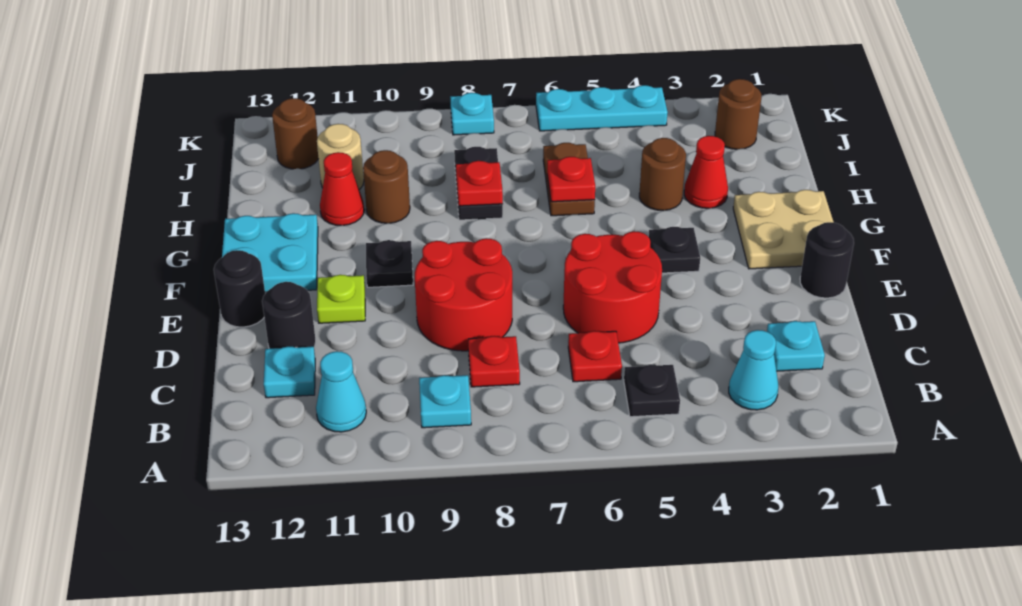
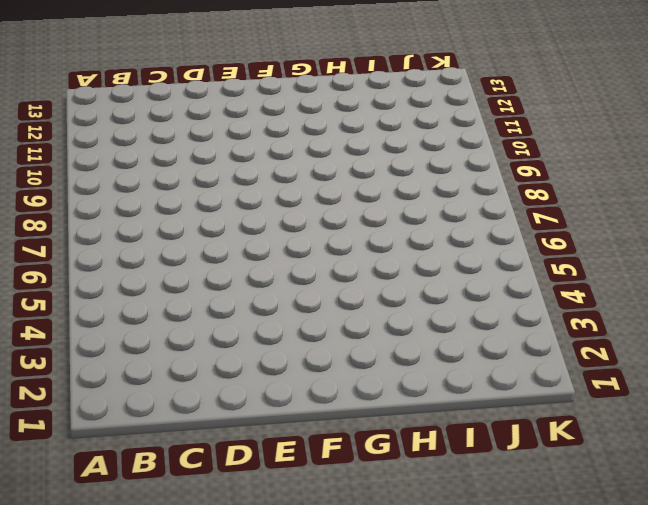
none -> cyan 1x1 cone [729,330,778,410]
none -> black 1x1 plate [624,365,680,417]
none -> cyan 1x1 plate [419,375,471,428]
none -> cyan 1x1 cone [316,351,366,432]

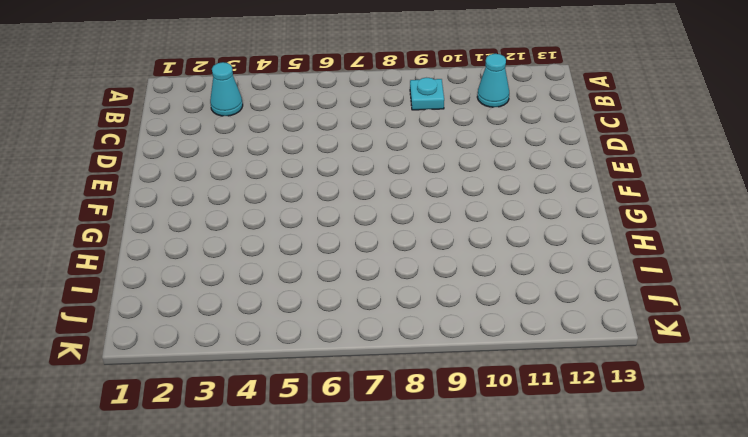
none -> black 1x1 plate [624,365,680,417]
none -> cyan 1x1 plate [767,321,825,371]
none -> red 1x1 plate [568,331,622,382]
none -> red 1x1 plate [468,336,520,387]

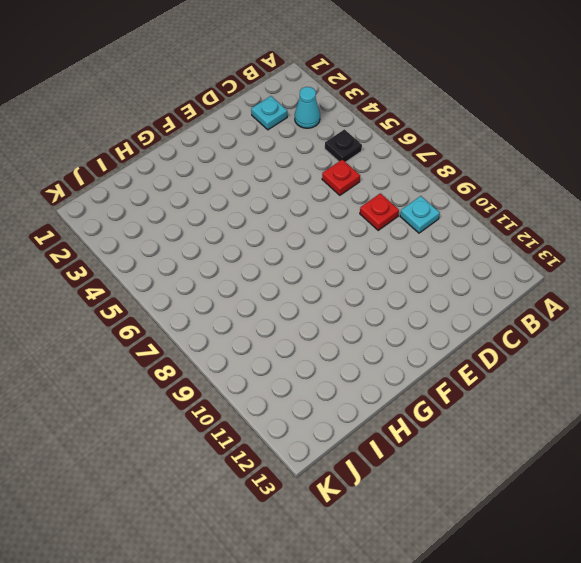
none -> cyan 1x1 cone [316,351,366,432]
none -> cyan 1x1 plate [264,346,315,398]
none -> red 2x2 round brick [563,231,662,343]
none -> red 2x2 round brick [415,238,512,351]

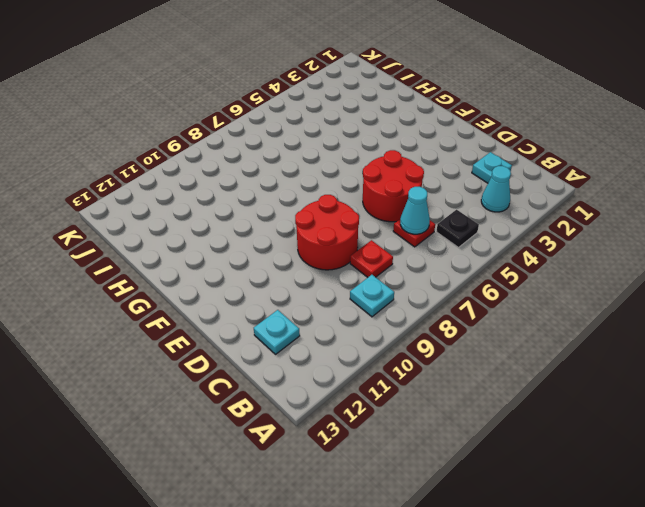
cyan 1x1 cone [400,187,430,234] -> cyan 1x1 cone moved to [316,351,366,432]
none -> black 1x1 round brick [262,282,316,349]
none -> black 1x1 round brick [800,222,854,298]
none -> lime 1x1 plate [317,275,365,323]
none -> black 1x1 round brick [214,250,265,327]

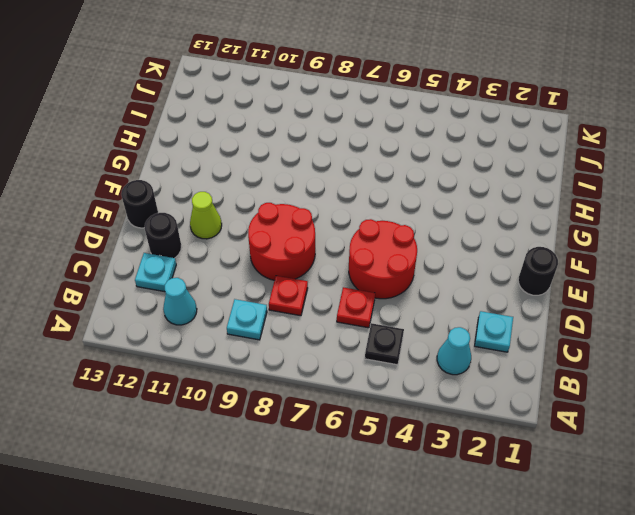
lime 1x1 cone [190,192,222,239] -> lime 1x1 plate [317,275,365,323]
none -> tan 2x2 plate [733,190,833,269]
none -> black 1x1 plate [649,227,700,273]
none -> black 1x1 plate [366,240,413,287]
none -> cyan 2x2 plate [222,213,318,292]

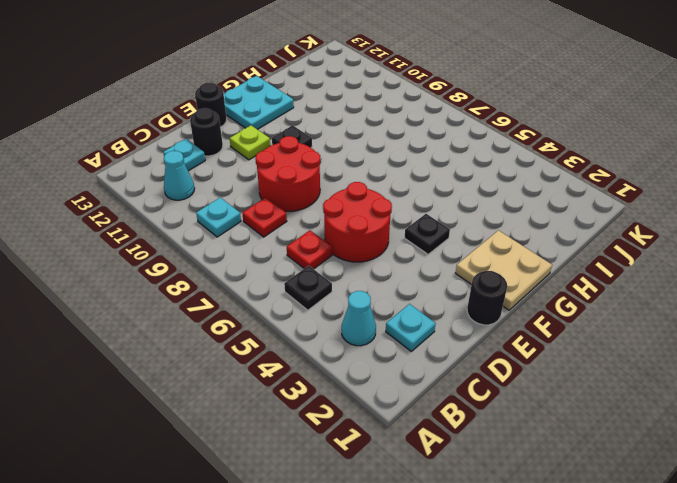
none -> red 1x1 cone [684,136,728,208]
none -> brown 1x1 round brick [639,138,686,211]
none -> brown 1x2 plate [543,143,595,216]
none -> black 1x2 plate [454,147,503,220]

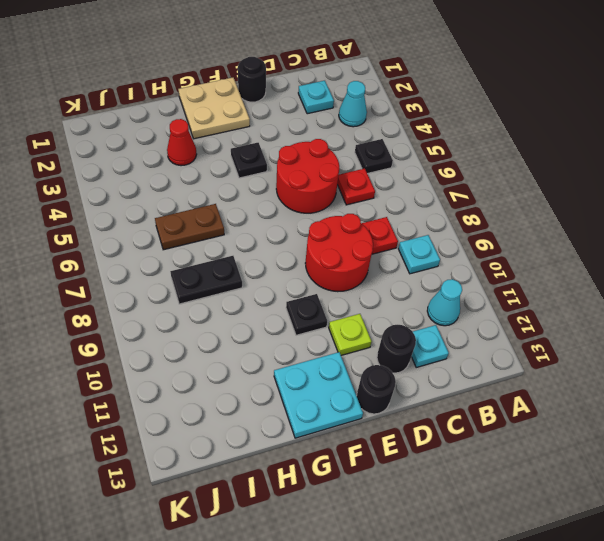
none -> brown 1x1 round brick [639,138,686,211]
none -> brown 1x1 round brick [363,150,410,223]
none -> red 1x1 cone [320,152,364,225]
none -> tan 1x1 round brick [317,124,364,190]

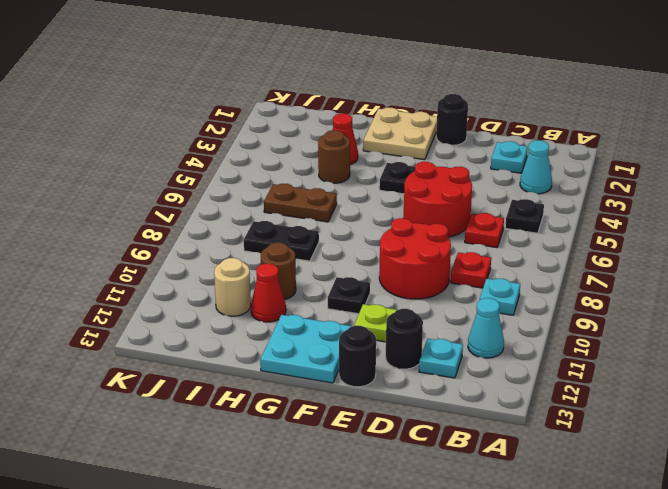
none -> brown 1x1 round brick [715,79,761,149]
none -> brown 1x1 round brick [272,98,319,169]
none -> cyan 1x3 plate [536,85,668,131]
none -> cyan 1x1 plate [450,93,494,135]

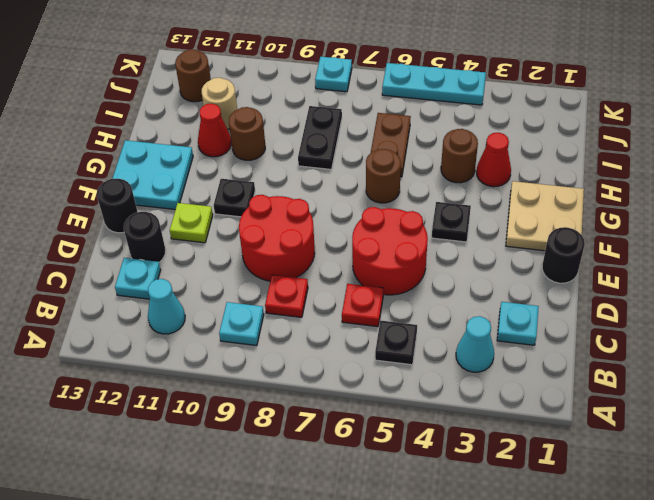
brown 1x1 round brick [366,149,401,203] -> brown 1x1 round brick moved to [715,79,761,149]
none -> red 1x1 plate [547,157,595,202]
none -> red 1x1 plate [456,161,503,206]

